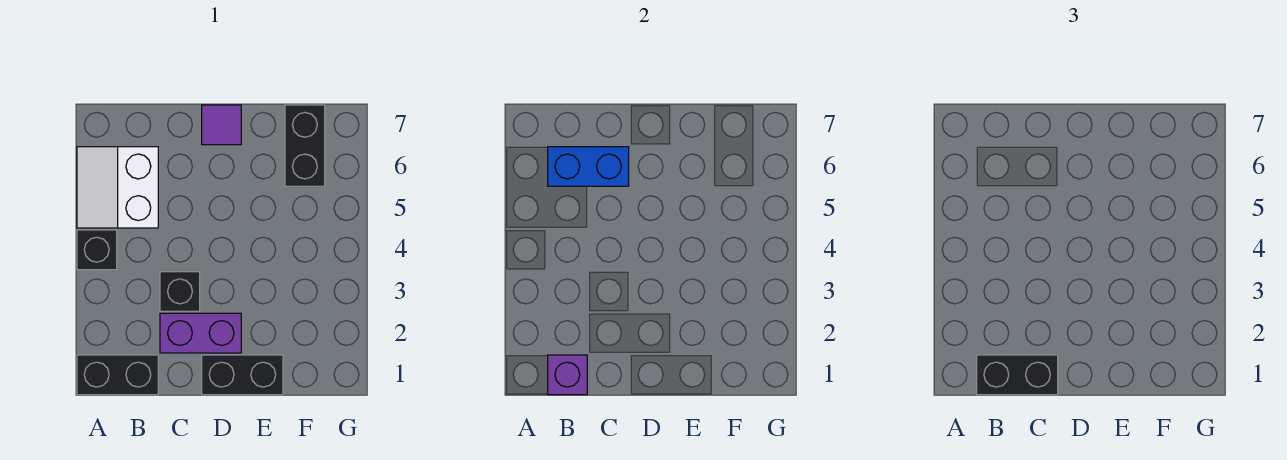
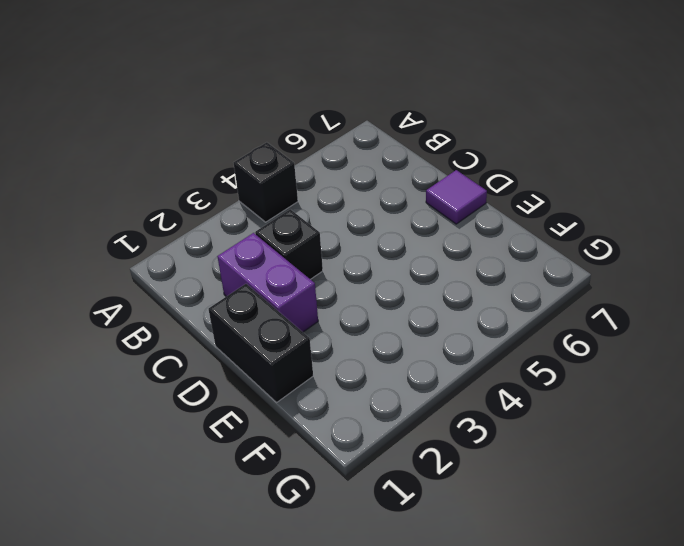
none -> black 1x2 brick [77,355,158,395]
none -> white 2x2 slope [77,147,158,228]

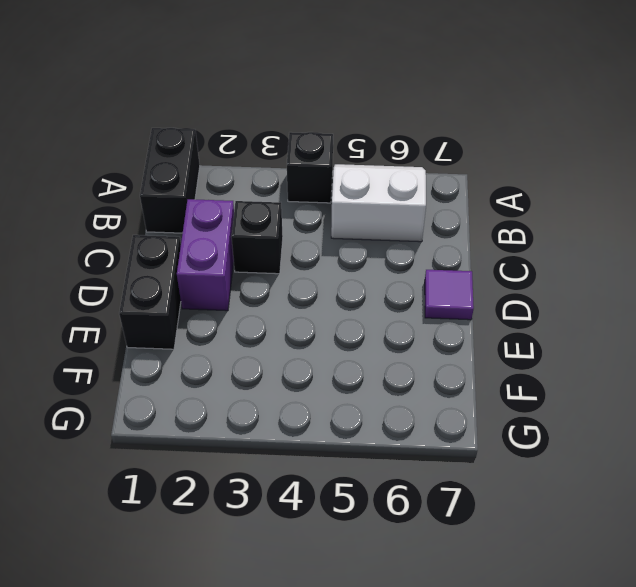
none -> black 1x2 brick [285,105,325,186]
none -> purple 1x1 brick [548,355,587,395]

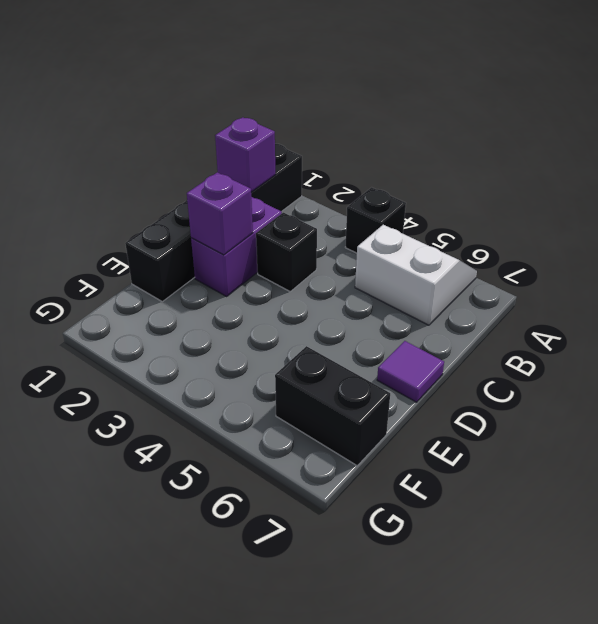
purple 1x1 brick [187,172,253,255] -> none
none -> blue 1x2 brick [548,147,629,186]
none -> black 1x2 brick [977,355,1058,395]

